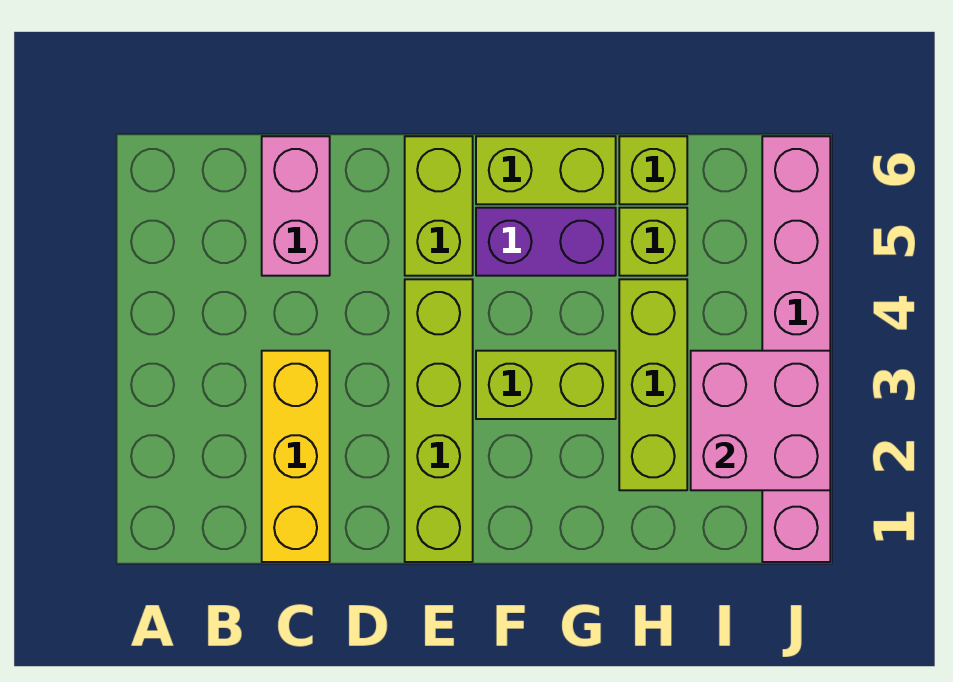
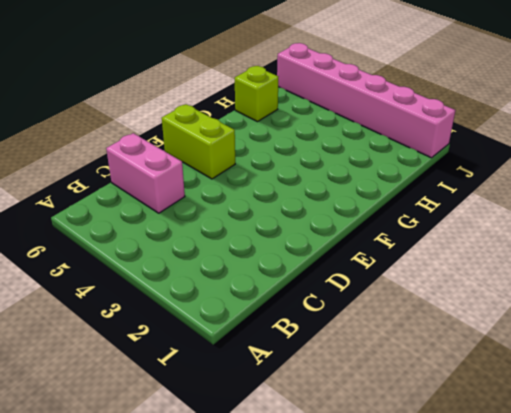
none -> yellow 1x3 brick [262,351,330,562]
none -> lime 1x4 brick [405,279,473,562]
none -> lime 1x2 brick [476,351,616,419]

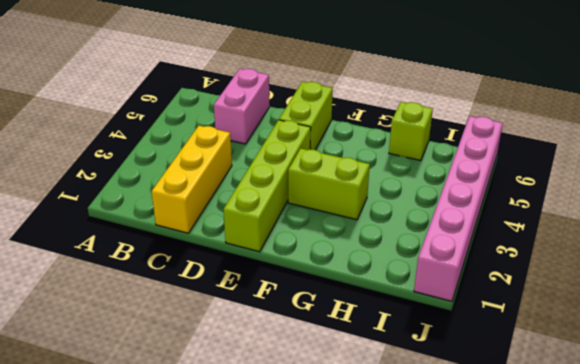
none -> purple 1x2 brick [476,208,616,276]
none -> lime 1x2 brick [476,136,616,204]
none -> lime 1x3 brick [619,279,687,490]

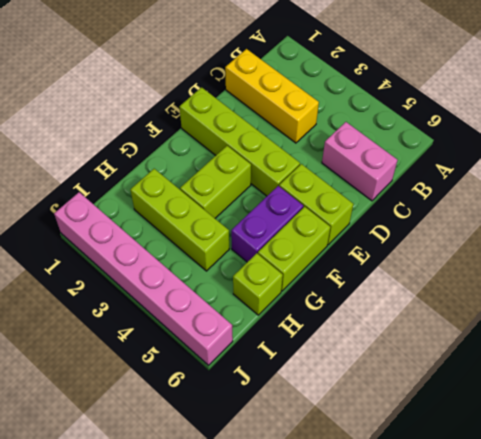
none -> lime 1x1 brick [619,208,687,276]
none -> pink 2x2 brick [691,351,830,490]

